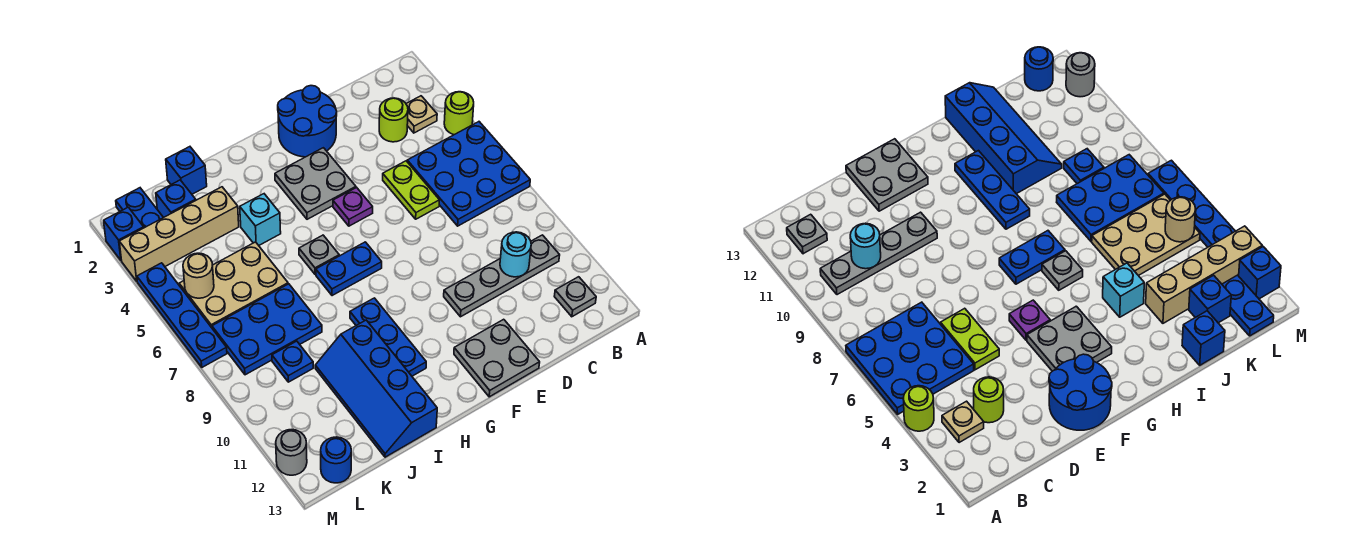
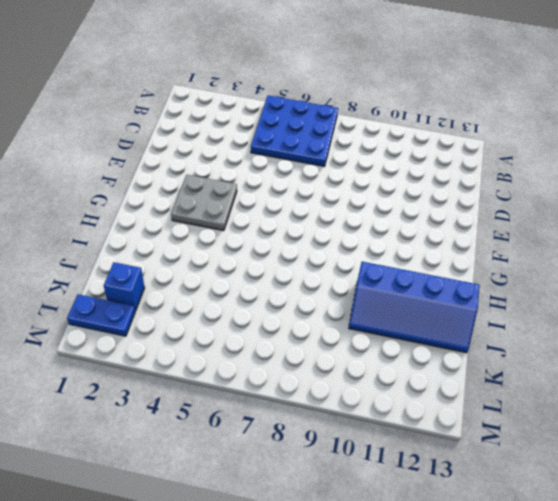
none -> lime 1x1 round brick [444,92,474,135]
none -> tan 1x1 plate [406,96,437,133]
none -> grey 1x4 plate [444,235,560,317]

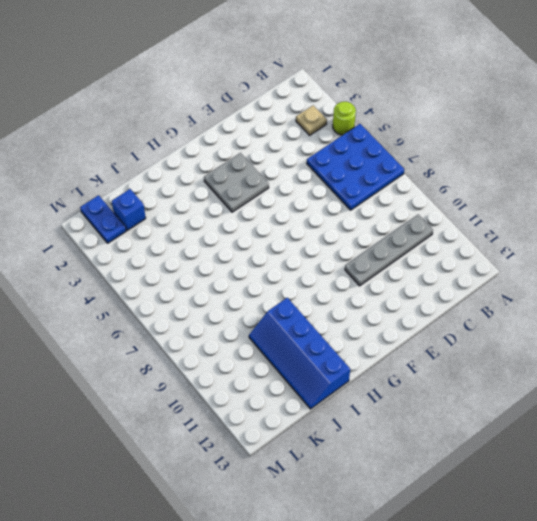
none -> grey 1x1 plate [554,277,596,317]
none -> lime 1x1 round brick [379,98,408,142]
none -> lime 1x2 plate [383,161,440,219]

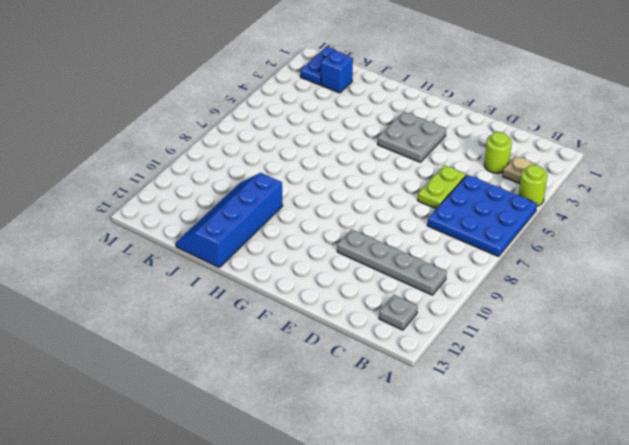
none -> blue 2x2 round brick [278,86,337,157]
none -> grey 2x2 plate [454,319,540,397]
none -> purple 1x1 plate [333,187,373,226]

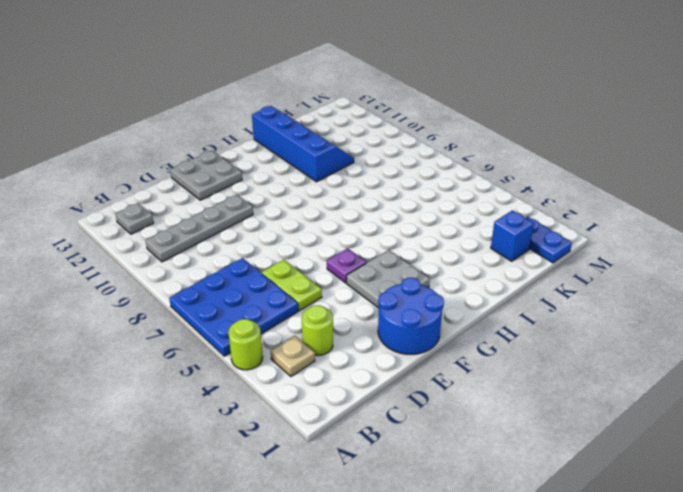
none -> blue 1x2 plate [316,242,382,296]
none -> grey 1x1 plate [299,235,339,275]
none -> blue 1x3 plate [350,298,426,376]

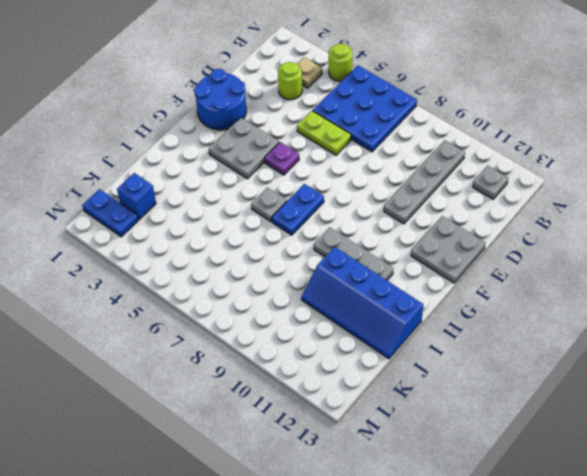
grey 1x3 plate [314,227,393,280] -> blue 1x3 plate [350,298,426,376]
none -> cyan 1x1 brick [240,194,281,245]
none -> blue 1x1 brick [166,147,207,194]
none -> tan 1x4 brick [119,187,239,281]

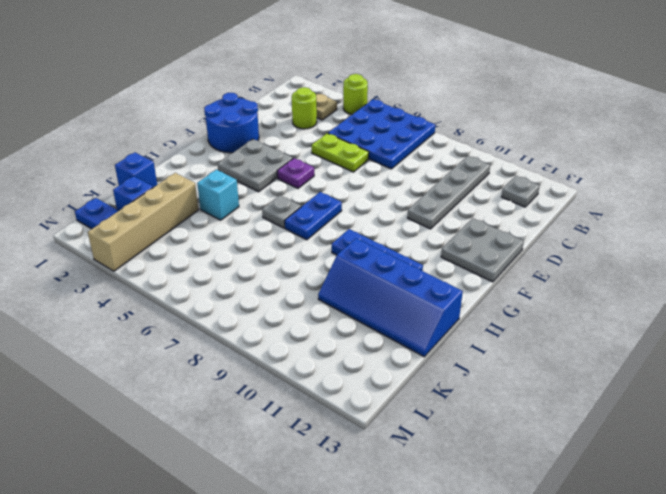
none -> tan 2x3 plate [179,242,288,328]
none -> blue 2x3 plate [212,284,322,375]
none -> blue 1x1 plate [272,341,313,382]

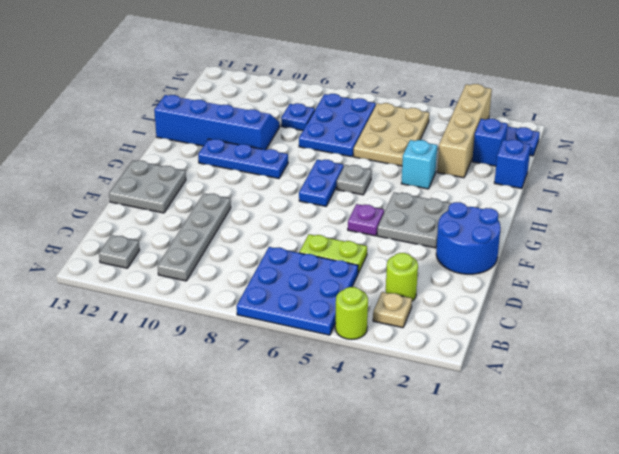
none -> blue 1x1 round brick [321,437,351,483]
none -> blue 1x1 brick [104,207,144,261]
none -> blue 1x4 plate [137,263,227,367]

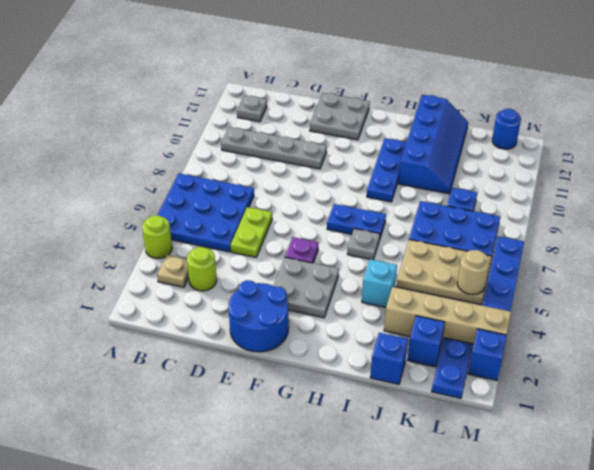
none -> grey 1x1 round brick [276,430,307,475]
none -> cyan 1x1 round brick [500,232,531,277]

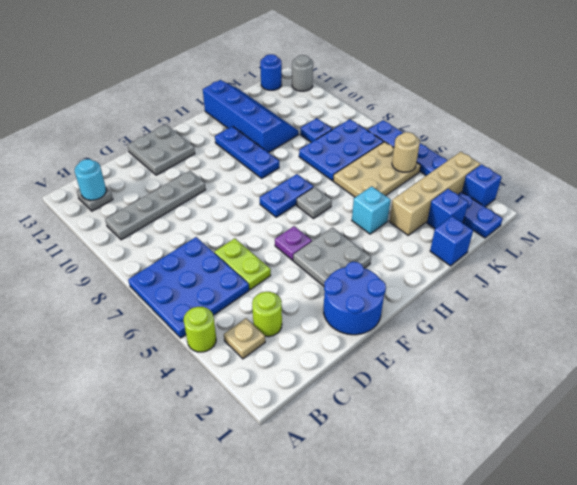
cyan 1x1 round brick [75,159,106,200] -> cyan 1x1 round brick moved to [500,232,531,277]

